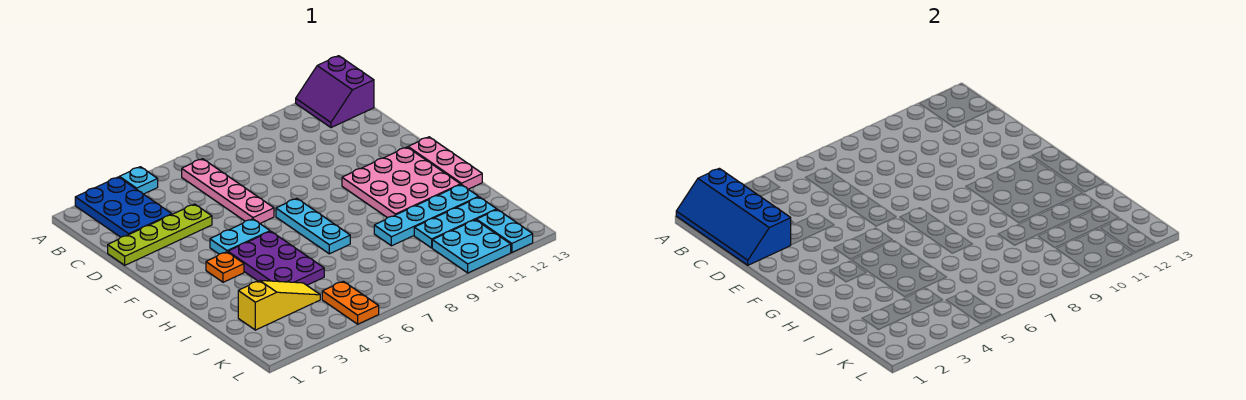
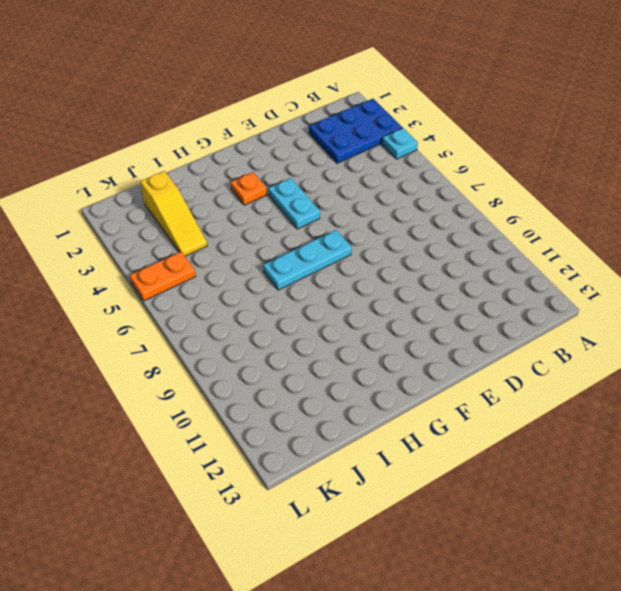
none -> purple 2x2 slope [296,56,374,128]
none -> pink 1x4 plate [182,159,274,223]
none -> lime 1x4 plate [108,204,212,265]

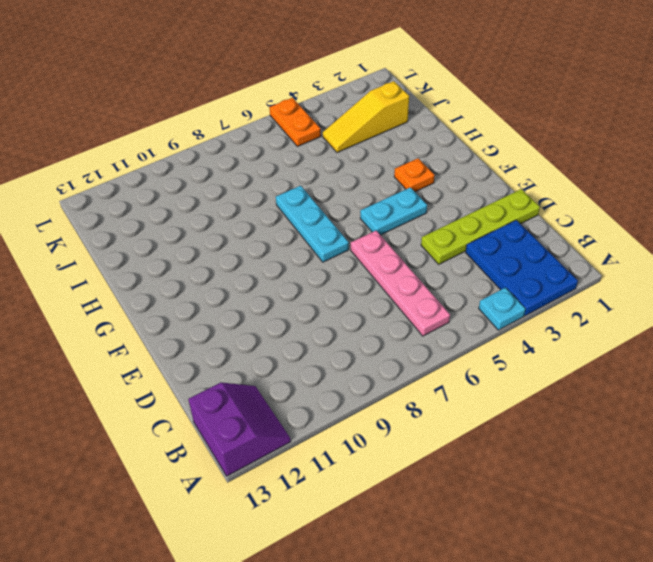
none -> pink 3x3 plate [342,147,460,218]
none -> pink 1x3 plate [408,137,482,189]
none -> purple 2x3 plate [228,231,324,285]

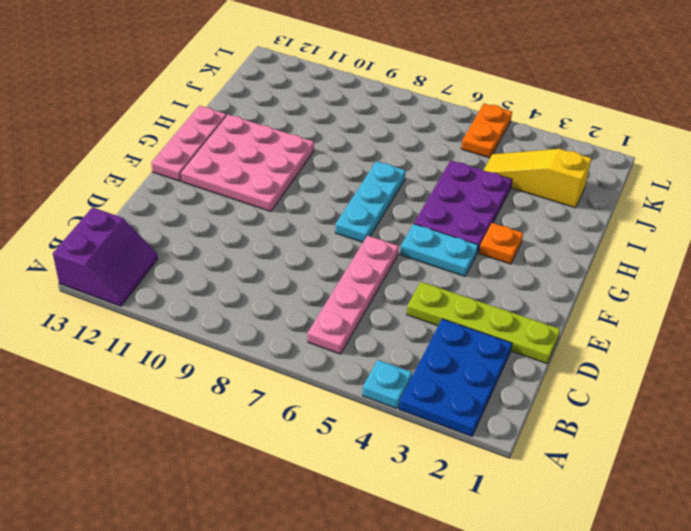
none -> cyan 1x4 plate [374,185,478,246]
none -> cyan 1x3 plate [414,197,497,248]
none -> cyan 2x2 plate [432,220,511,273]

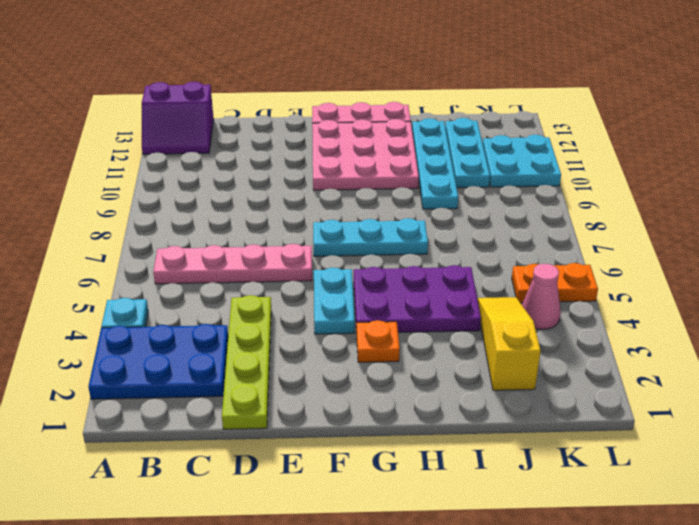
pink 1x1 cone [522,264,561,329] -> none
none -> cyan 1x2 plate [477,210,533,252]
none -> blue 2x4 slope [676,168,791,265]

